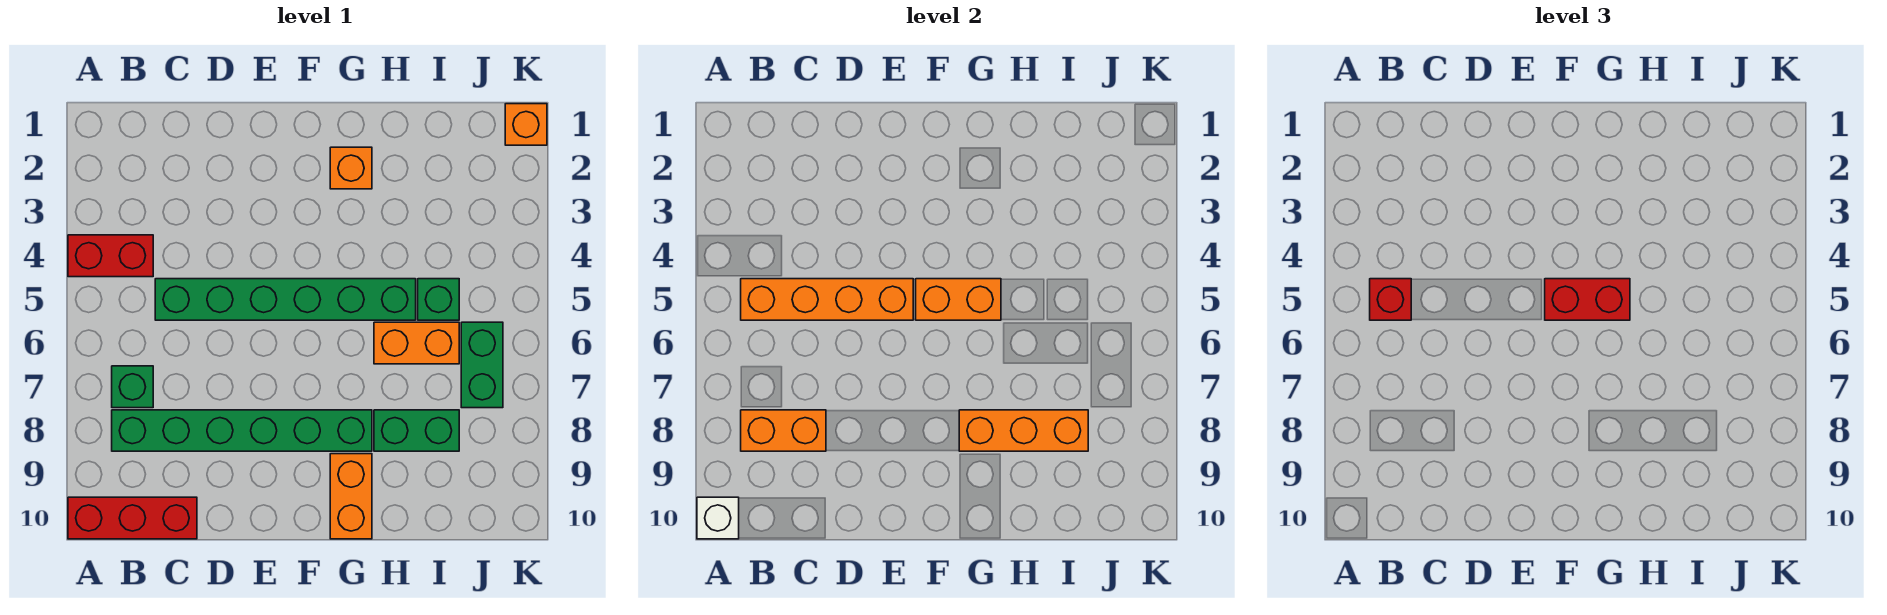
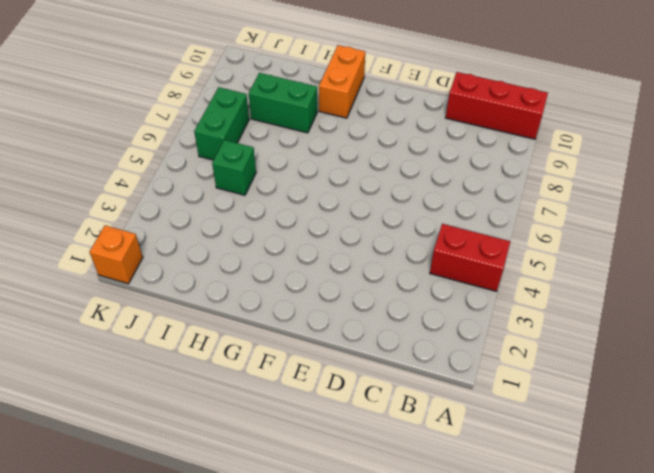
none -> green 1x1 brick [112,366,153,408]
none -> green 1x6 brick [112,410,372,451]
none -> green 1x6 brick [155,279,416,320]

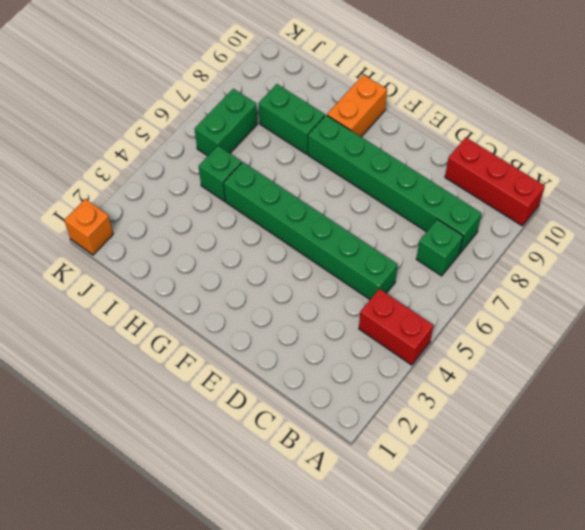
none -> orange 1x1 brick [330,147,372,189]
none -> orange 1x2 brick [374,322,459,364]
none -> white 1x1 brick [697,497,739,539]

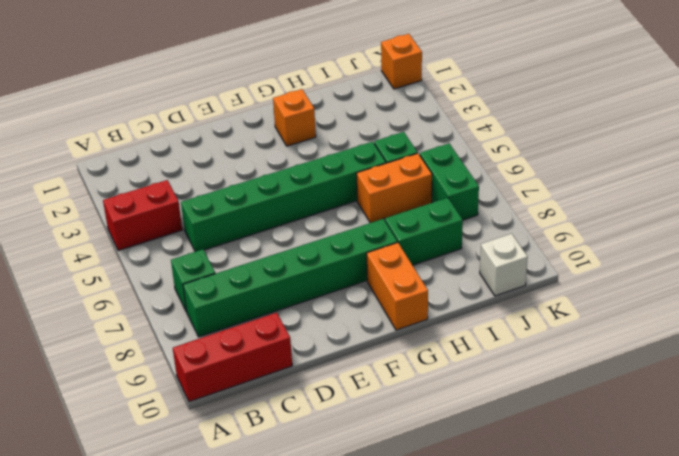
white 1x1 brick [480,234,528,296] -> white 1x1 brick moved to [697,497,739,539]
none -> orange 1x4 brick [741,279,913,320]
none -> orange 1x2 brick [741,410,826,451]
none -> orange 1x2 brick [916,279,1001,320]

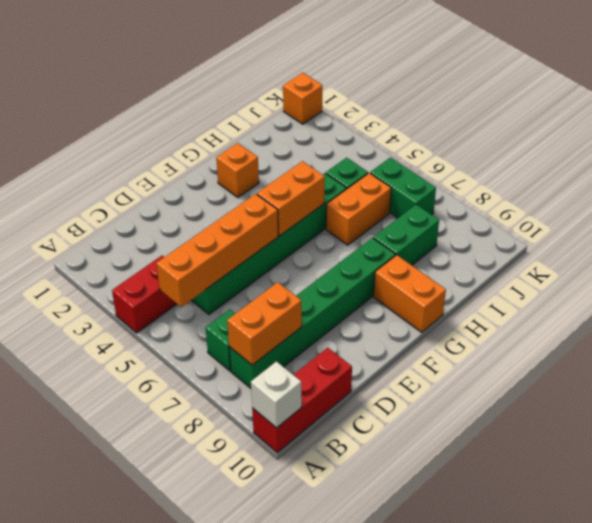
none -> orange 1x3 brick [959,410,1088,451]
none -> red 1x1 brick [1370,279,1411,320]
none -> red 1x2 brick [1545,279,1630,320]

